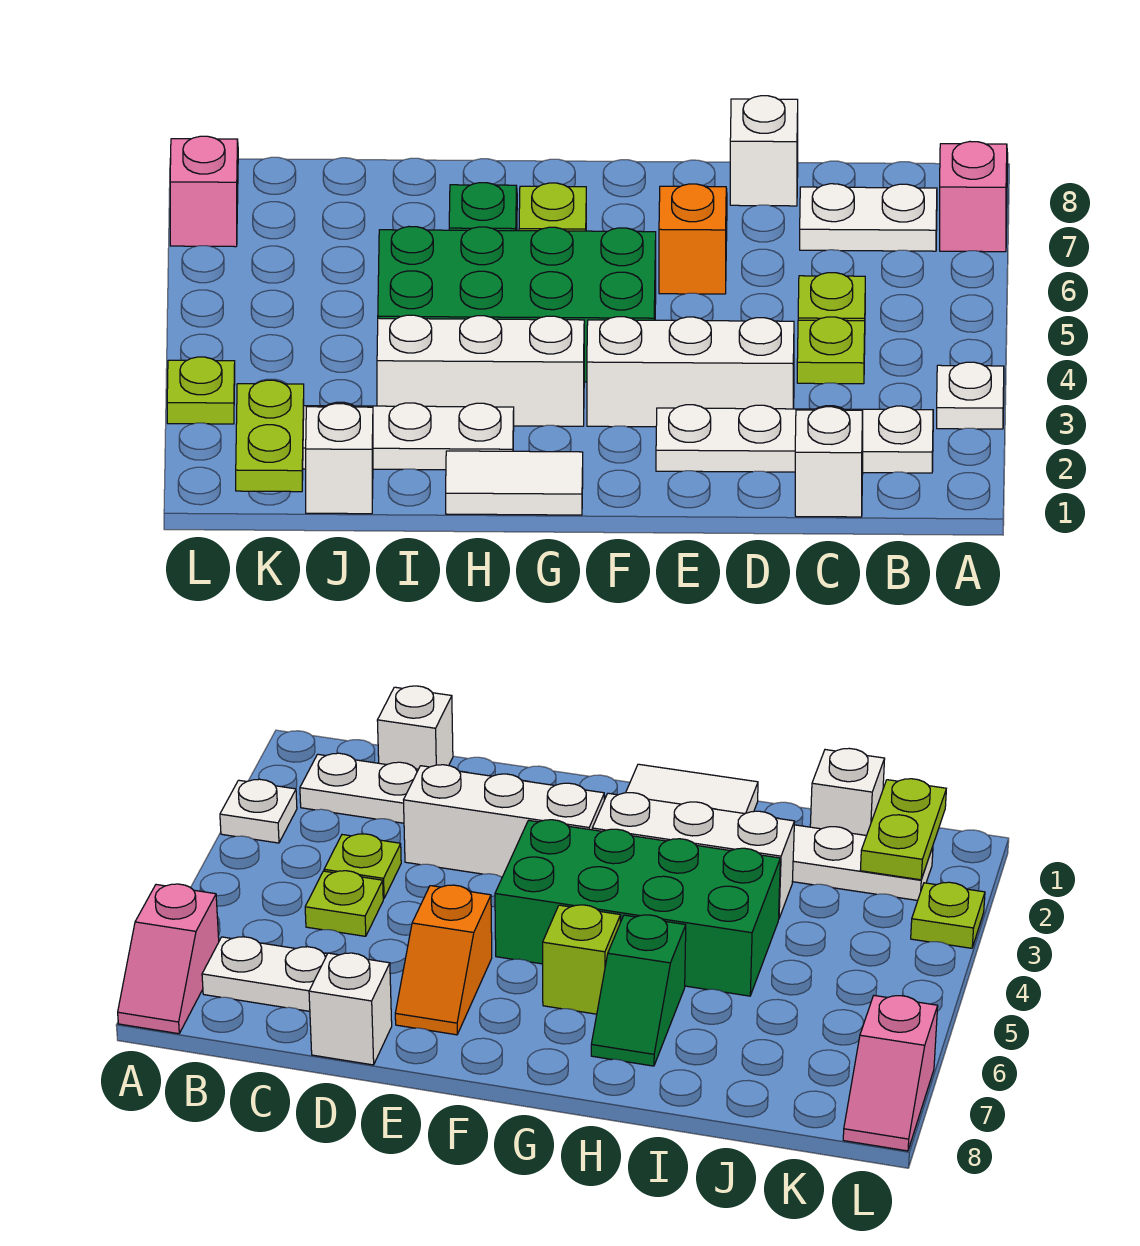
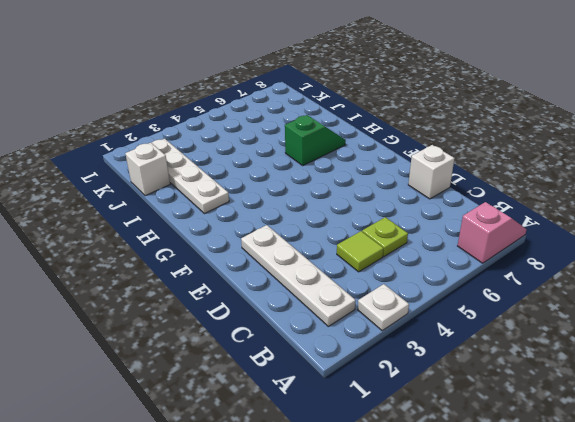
lime 1x1 tile [337,231,384,272] -> lime 1x1 plate [797,317,865,384]
none -> white 1x2 plate [800,184,937,251]
none -> white 1x1 brick [795,407,863,517]
none -> white 1x3 brick [587,317,794,427]

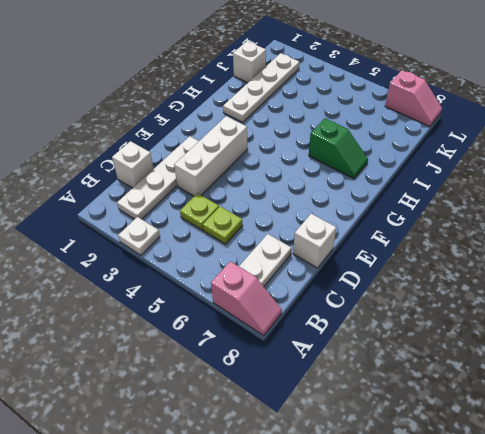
none -> orange 1x2 slope [659,184,727,294]
none -> green 2x4 brick [378,227,656,382]
none -> white 1x2 tile [446,451,583,515]

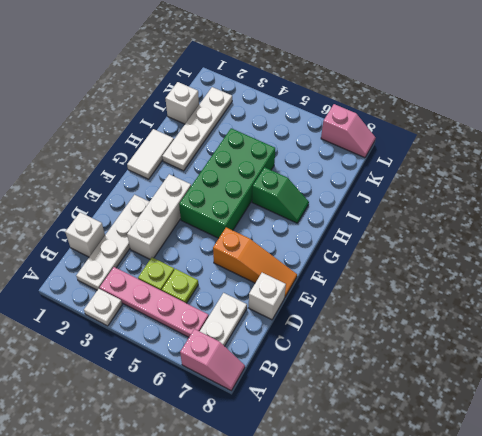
pink 1x4 plate [100,267,209,337] -> none
orange 1x3 slope [213,228,297,297] -> orange 1x2 slope [659,184,727,294]
none -> white 1x3 brick [377,315,584,426]
none -> lime 1x1 brick [519,183,586,231]
none -> lime 1x1 plate [167,357,235,424]

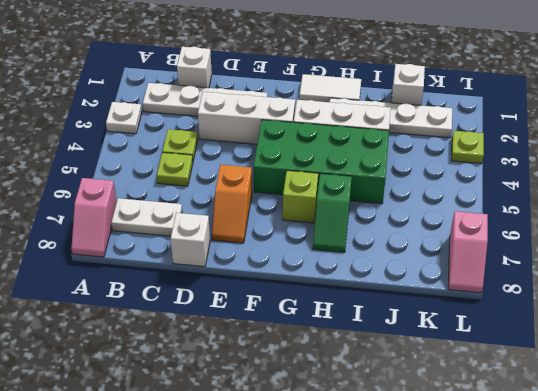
none -> lime 1x2 plate [236,380,304,492]

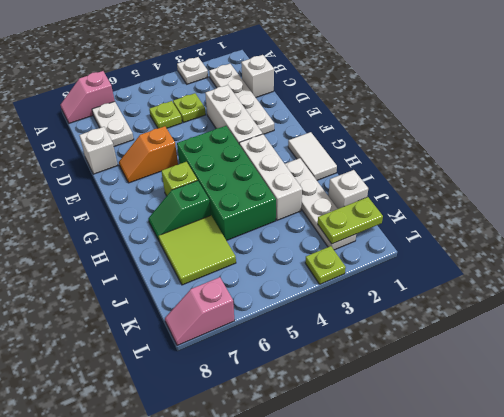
lime 2x2 tile [159,216,236,285] -> none

